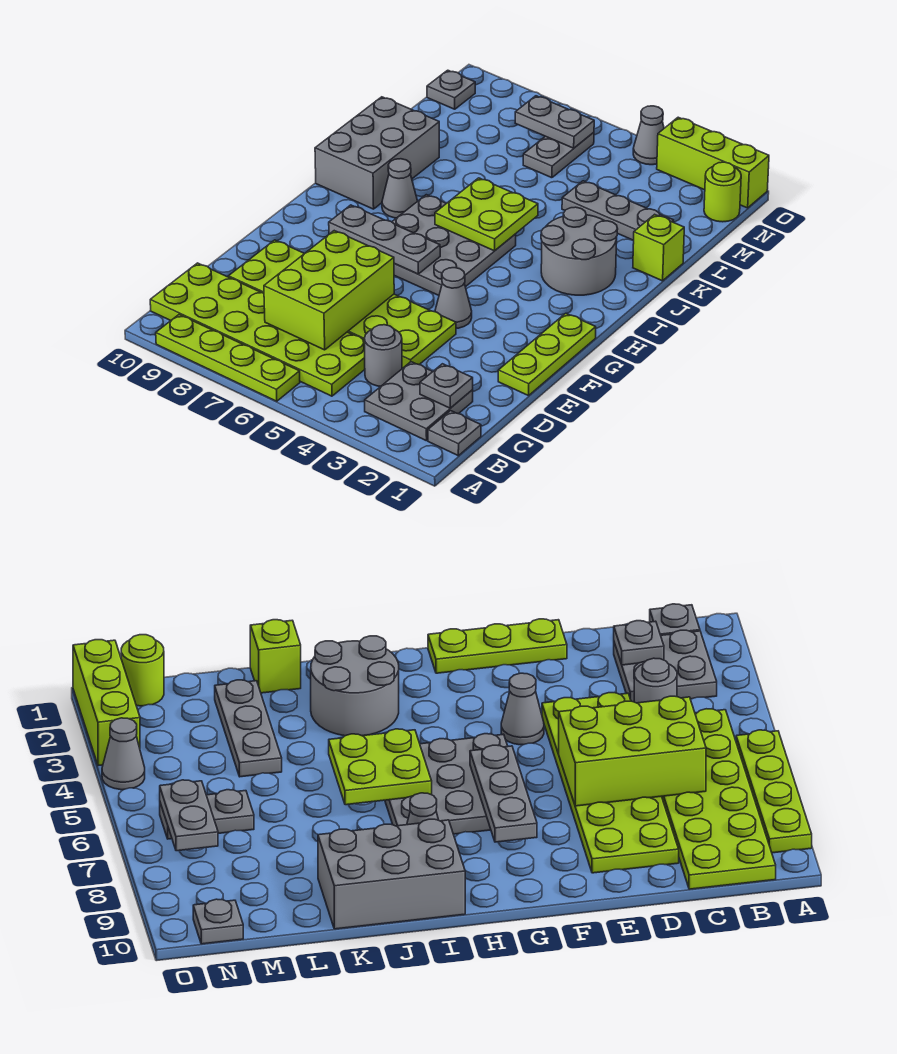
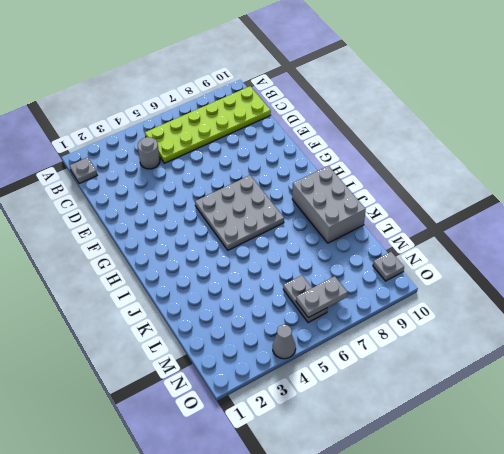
none -> lime 1x4 plate [156,315,300,401]
none -> grey 2x2 plate [365,362,473,441]
none -> lime 2x6 plate [228,240,456,368]

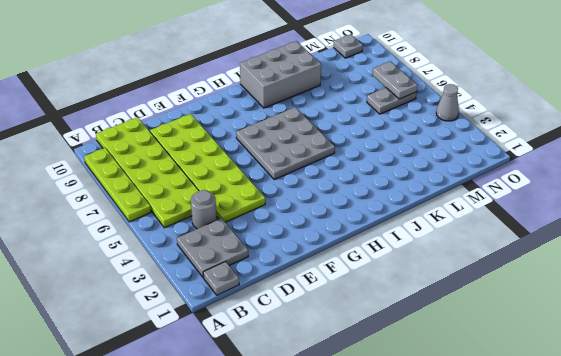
none -> lime 1x3 plate [498,313,596,396]
none -> grey 1x1 cone [435,268,472,328]
none -> grey 2x2 round brick [541,207,618,295]

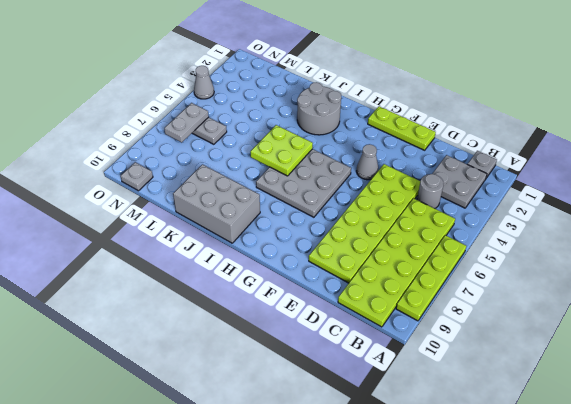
none -> grey 1x1 cone [382,159,417,218]
none -> lime 1x1 brick [633,214,684,281]
none -> grey 1x3 plate [562,181,674,240]

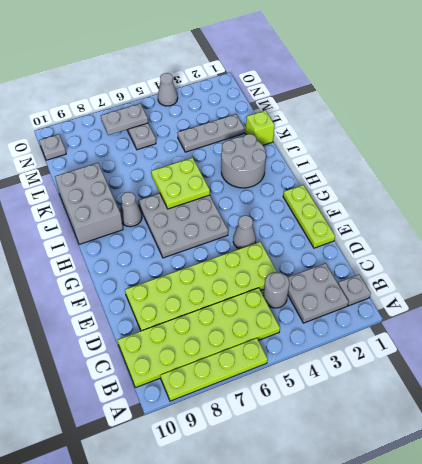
none -> lime 1x1 round brick [704,162,741,222]
none -> lime 1x3 brick [657,117,769,208]
none -> grey 1x1 plate [420,364,473,408]

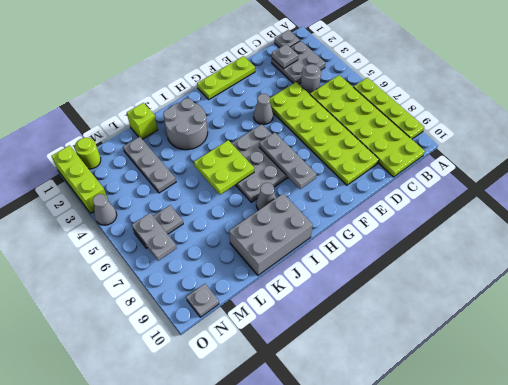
none -> lime 2x3 brick [264,231,394,350]

